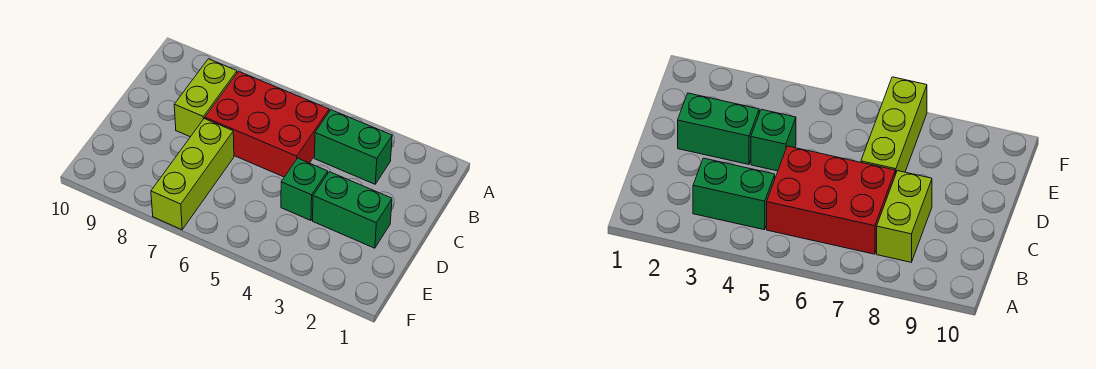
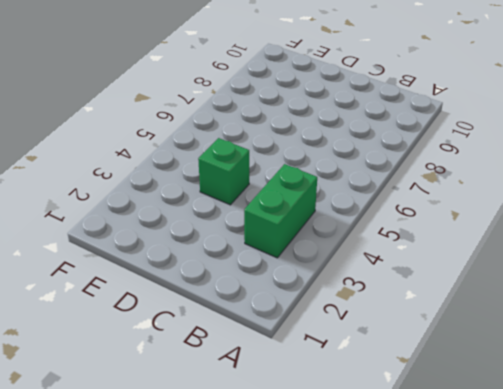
none -> red 2x3 brick [205,71,329,177]
none -> lime 1x2 brick [174,59,237,137]

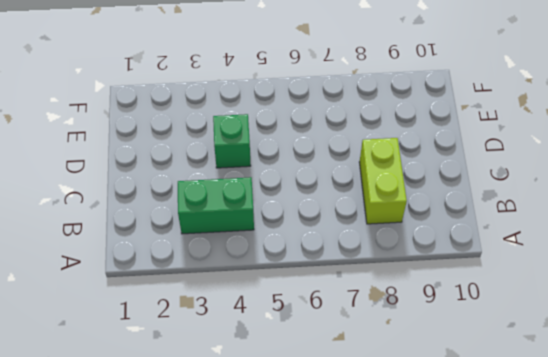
none -> red 2x3 brick [205,71,329,177]
none -> green 1x2 brick [313,172,392,248]

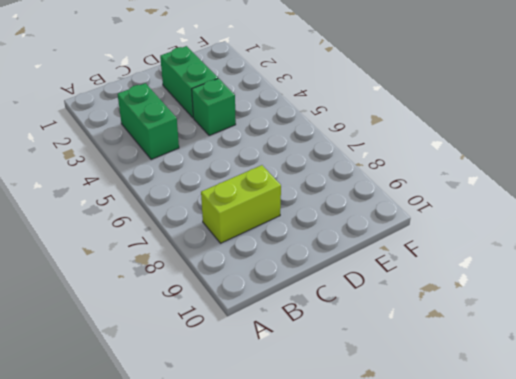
none -> red 2x3 brick [205,71,329,177]
none -> lime 1x3 brick [151,119,234,230]

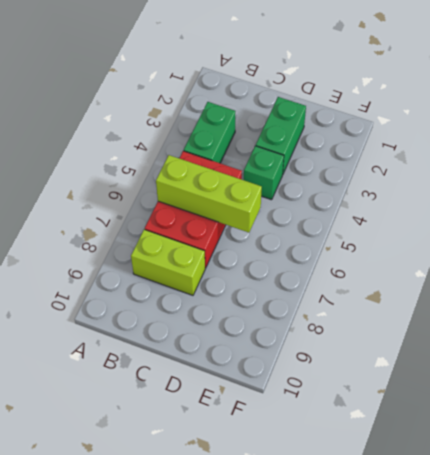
lime 1x3 brick [156,155,262,233] -> lime 1x3 brick moved to [151,119,234,230]

